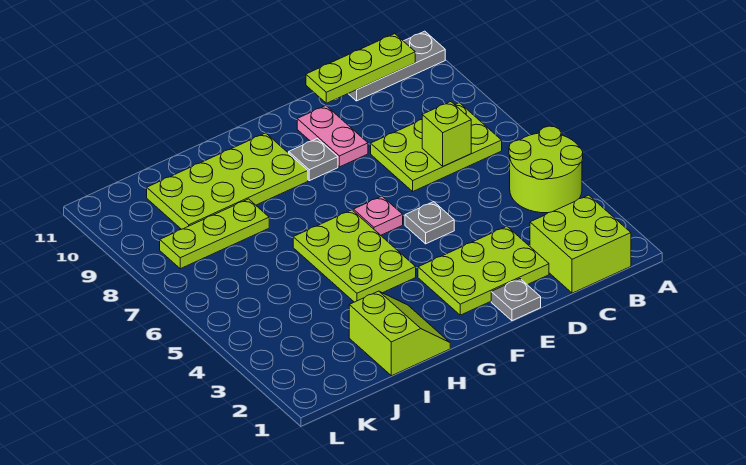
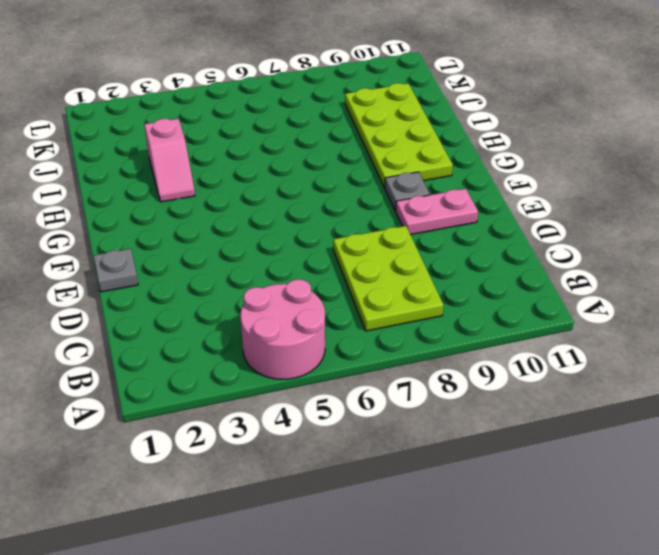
pink 2x2 round brick [240,280,325,379] -> lime 2x2 round brick [509,126,583,213]
pink 1x2 slope [144,119,195,202] -> none
none -> grey 1x3 plate [348,31,445,101]
none -> lime 2x2 brick [530,195,631,293]
none -> lime 2x3 plate [418,226,549,315]

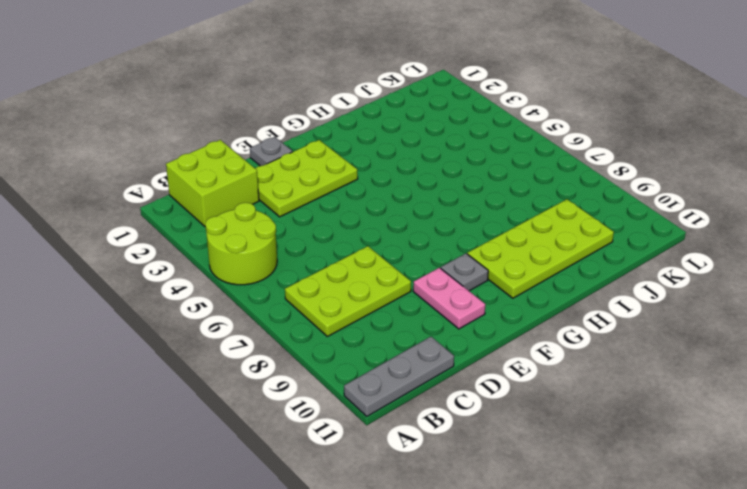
none -> grey 1x1 plate [405,202,454,244]
none -> pink 1x1 plate [353,196,403,235]
none -> lime 2x3 plate [293,210,416,302]

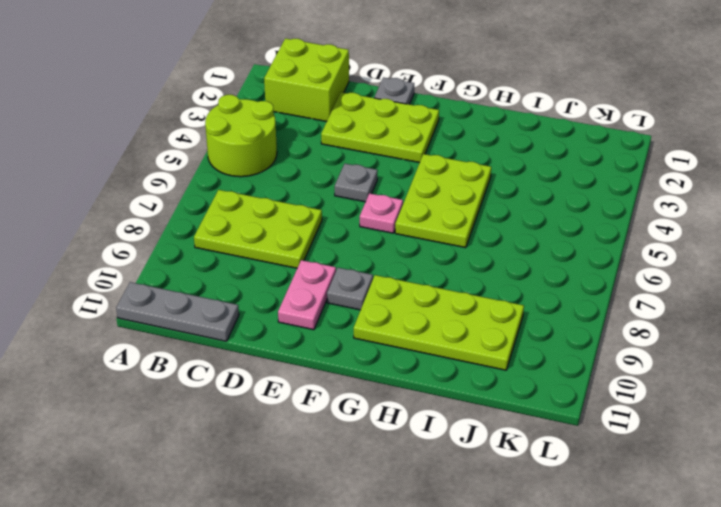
none -> lime 2x2 slope [349,291,450,376]
none -> lime 1x3 plate [160,199,269,269]
none -> lime 1x3 plate [306,34,415,103]

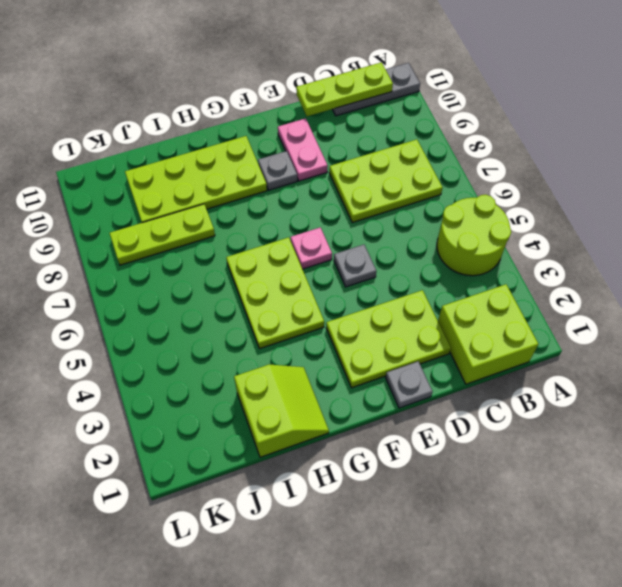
none -> lime 1x1 brick [422,102,471,166]

